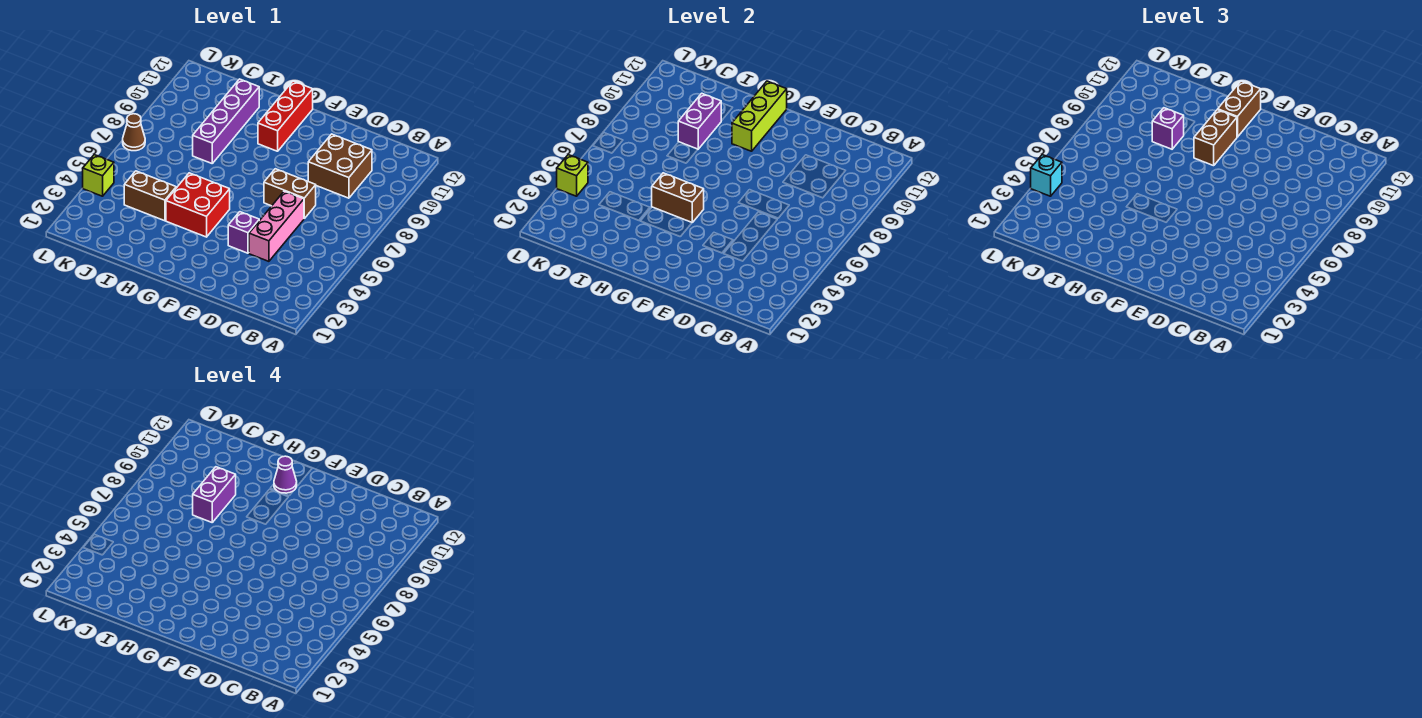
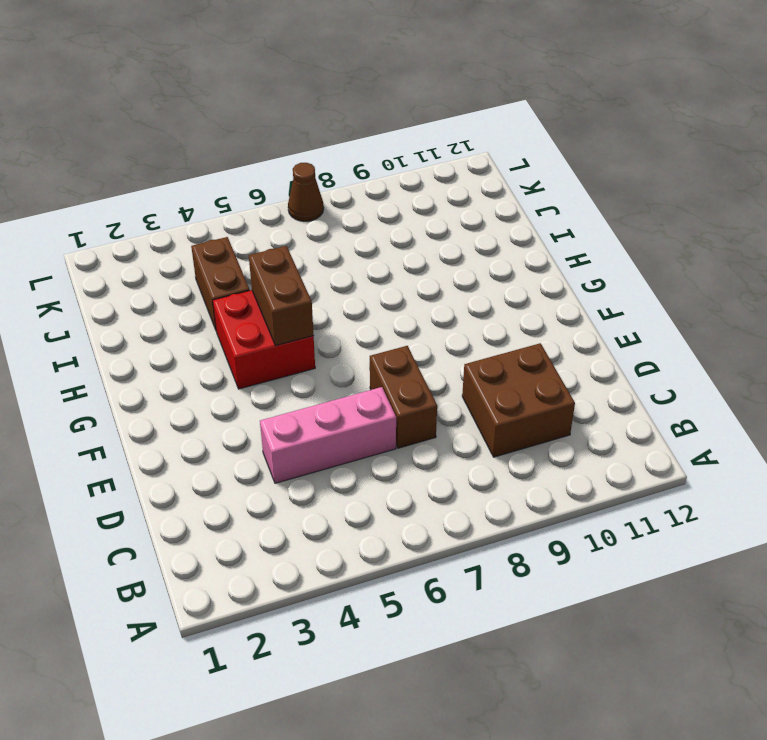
none -> purple 1x1 brick [228,212,259,253]
none -> red 1x3 brick [258,81,313,151]
none -> purple 1x4 brick [193,79,259,163]

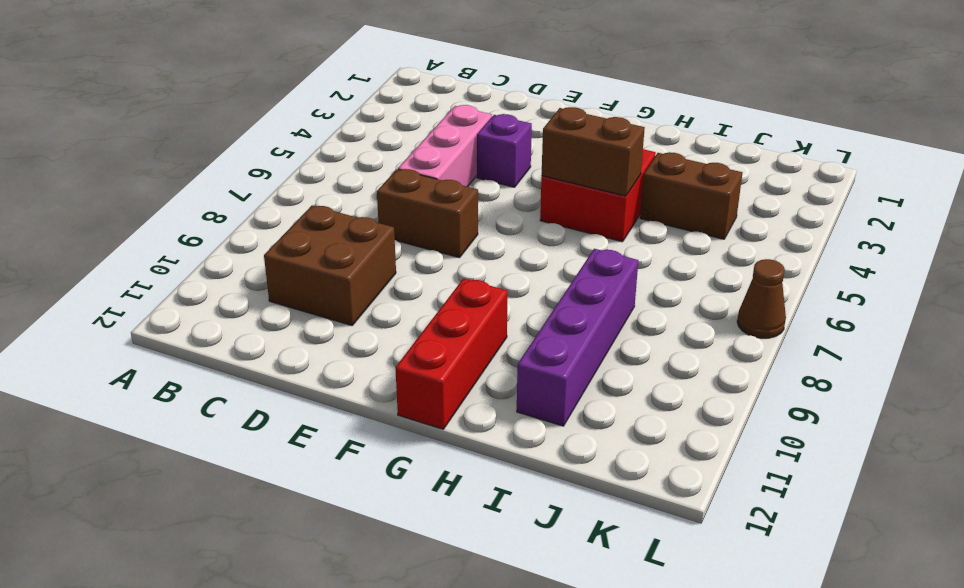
none -> lime 1x1 brick [83,155,114,196]
none -> lime 1x3 brick [732,81,787,151]
none -> purple 1x2 brick [678,93,721,149]

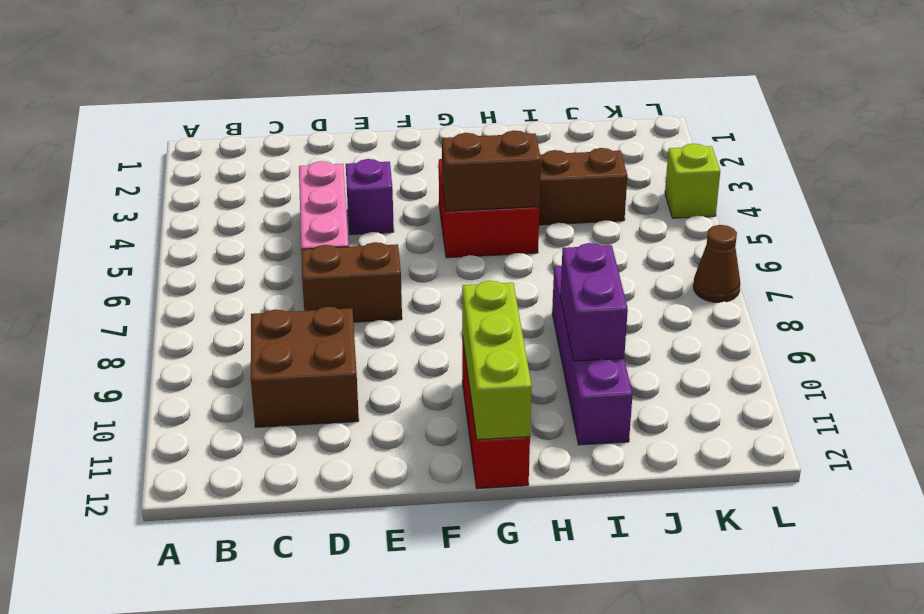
none -> lime 1x1 brick [557,155,588,196]
none -> brown 1x2 brick [1194,110,1237,166]
none -> brown 1x2 brick [1218,81,1261,137]

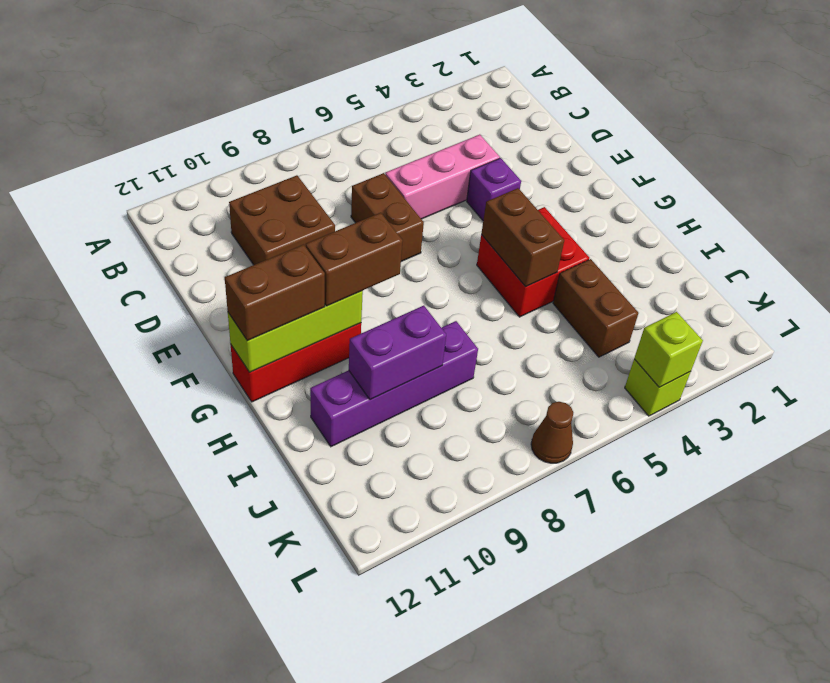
none -> purple 1x1 brick [1152,108,1184,149]
none -> cyan 1x1 brick [1031,155,1062,196]
none -> purple 1x1 cone [274,456,297,493]

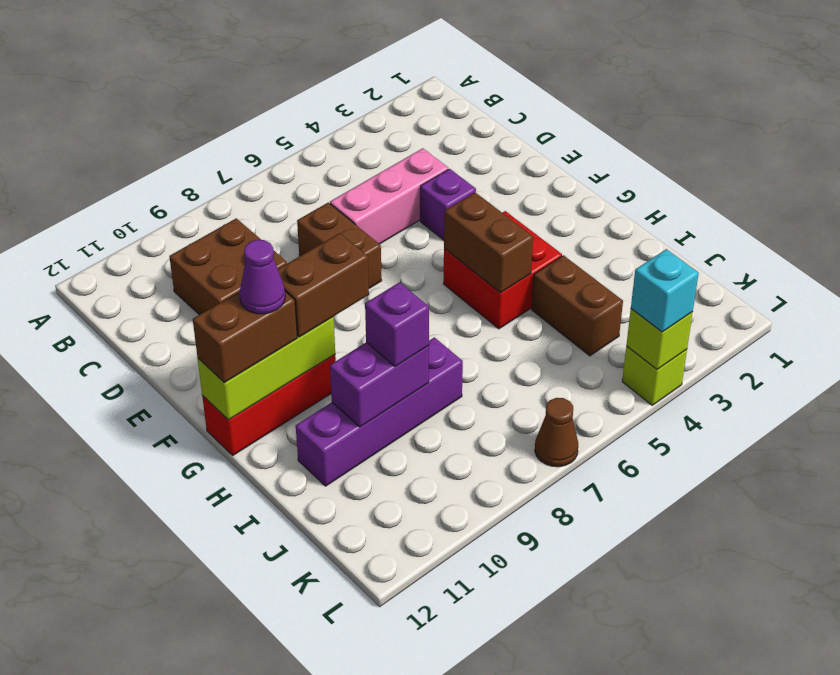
none -> purple 1x2 brick [193,467,236,522]

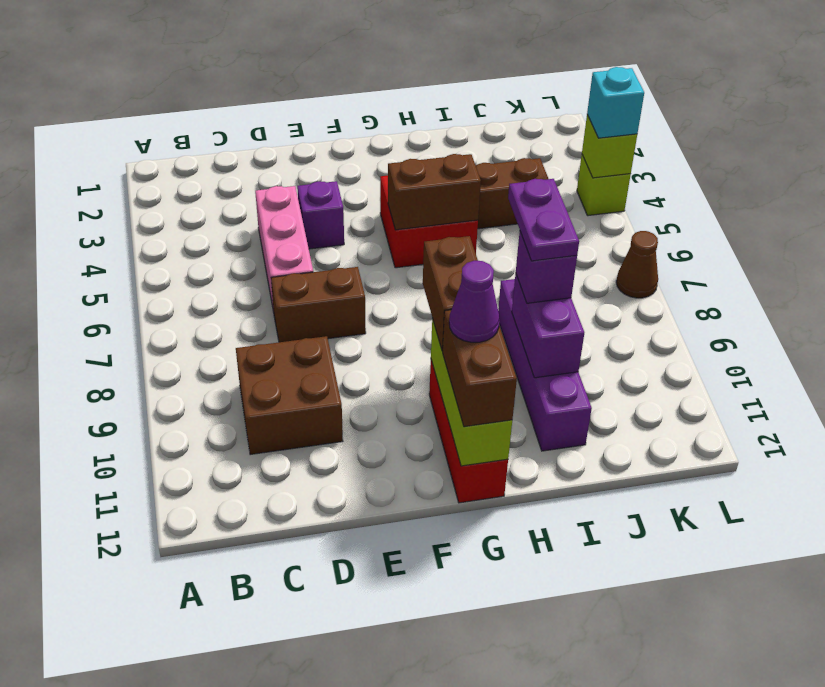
purple 1x2 plate [508,179,579,261] -> purple 1x2 brick [193,467,236,522]

